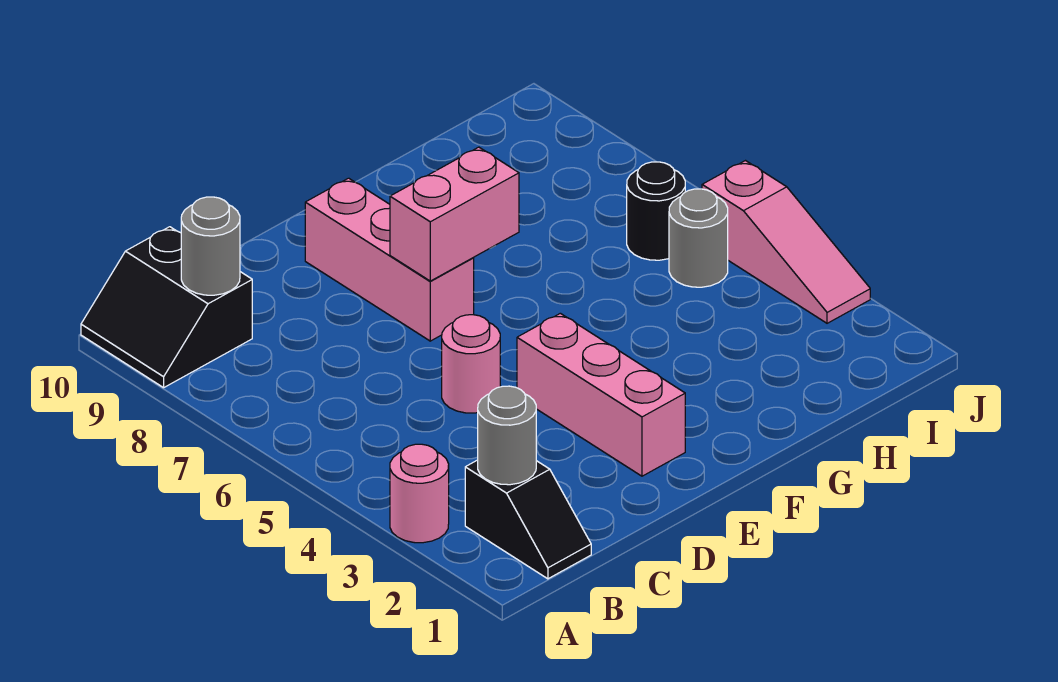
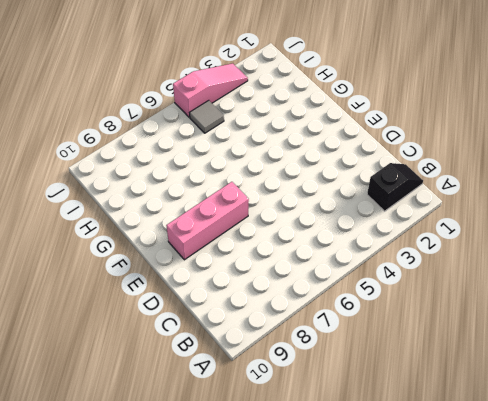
grey 1x1 tile [190,100,224,133] -> grey 1x1 round brick [669,189,728,287]
none -> pink 1x1 round brick [390,444,449,543]
none -> black 2x2 slope [81,227,252,388]
none -> pink 1x1 round brick [442,315,500,413]

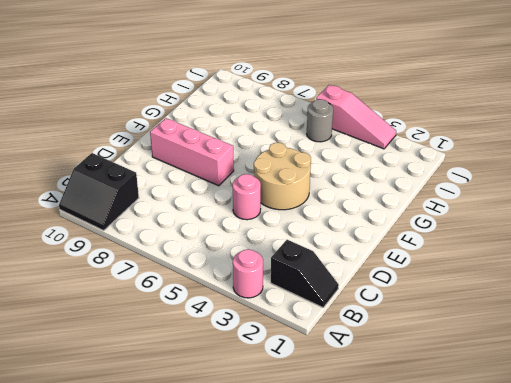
tan 2x2 round brick [254,143,311,210] -> pink 1x3 brick [517,313,685,476]
none -> black 1x1 round brick [627,162,685,260]
none -> grey 1x1 round brick [478,386,536,485]
none -> grey 1x1 round brick [181,197,240,295]

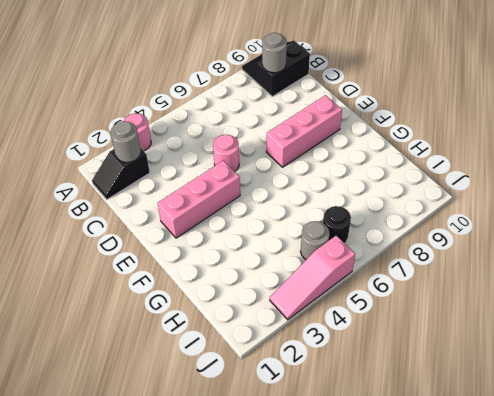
none -> pink 1x2 brick [390,147,519,281]

